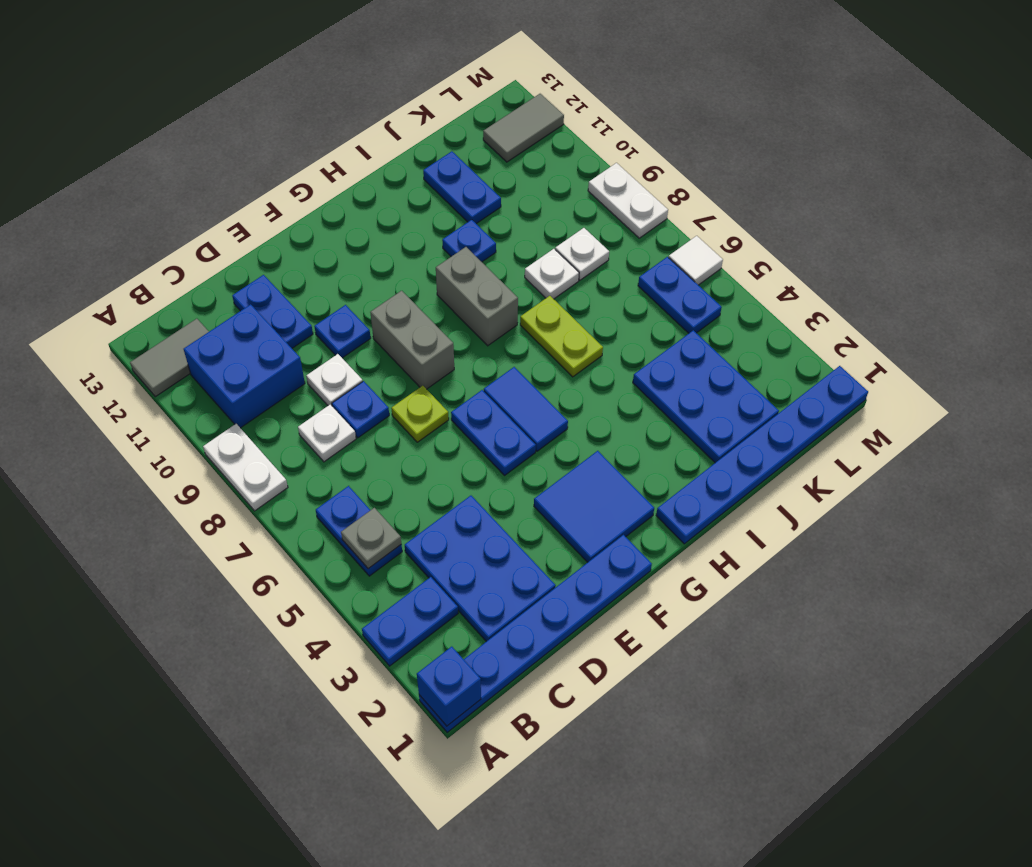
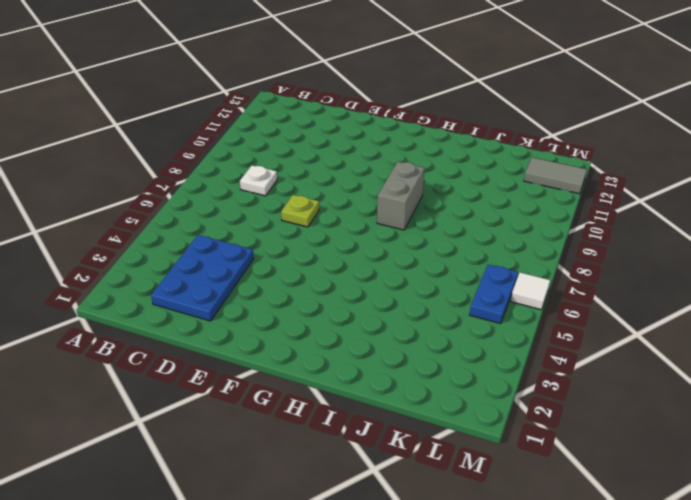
none -> blue 1x6 plate [419,535,652,732]
none -> blue 1x2 plate [362,577,458,666]
none -> white 1x2 plate [203,424,288,511]
none -> grey 1x2 tile [130,319,209,397]

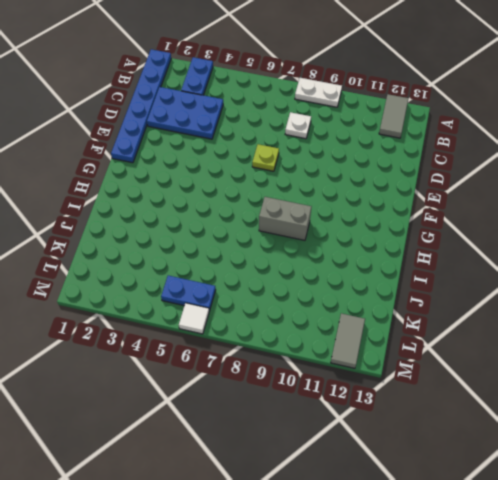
none -> blue 1x2 plate [316,486,402,576]
none -> blue 2x2 brick [184,304,305,428]
none -> blue 1x1 plate [332,381,389,438]
none -> white 1x1 plate [306,354,363,406]

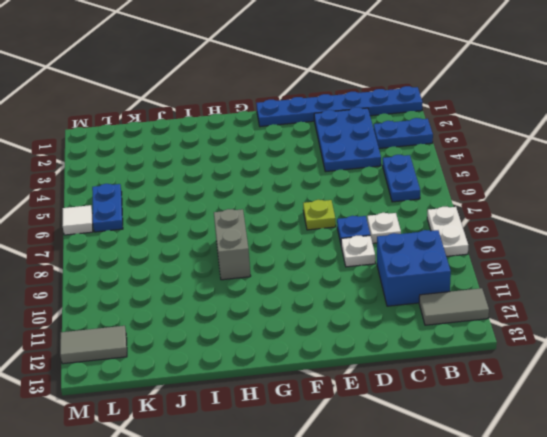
none -> blue 1x2 plate [232,275,313,348]
none -> blue 1x1 plate [314,305,371,358]
none -> blue 2x2 tile [534,451,654,562]
none -> blue 1x2 plate [451,390,536,475]

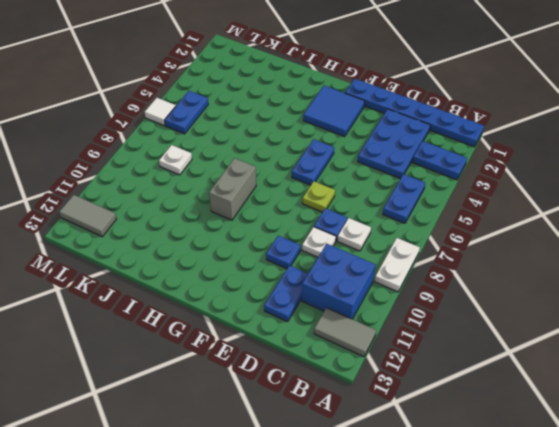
none -> grey 1x2 brick [370,291,454,389]
none -> blue 1x2 tile [484,367,568,451]
none -> blue 1x6 plate [656,366,868,544]
none -> lime 1x2 plate [520,296,603,377]

